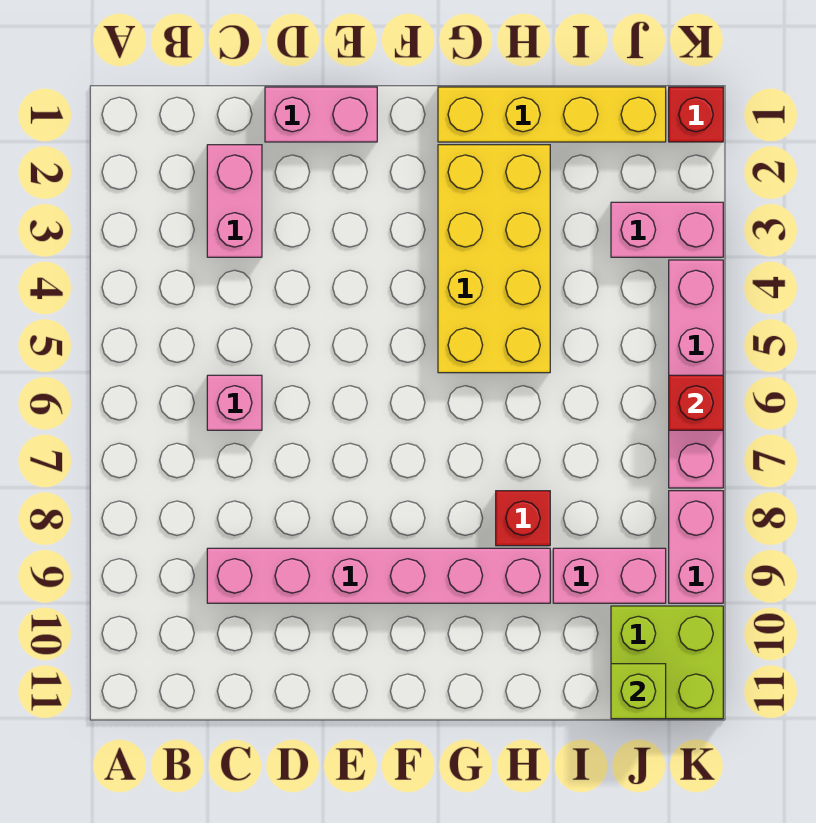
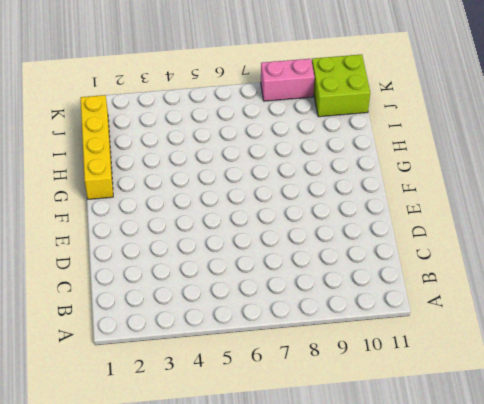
none -> pink 1x2 brick [207,145,262,257]
none -> pink 1x1 brick [207,375,262,430]
none -> pink 1x6 brick [207,548,550,603]

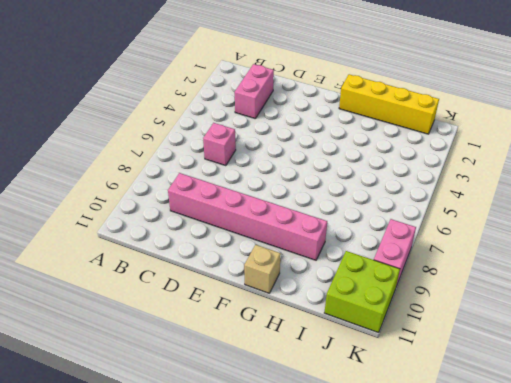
tan 1x1 brick [244,245,281,293] -> none
none -> pink 1x2 brick [265,87,377,142]
none -> yellow 2x4 brick [438,145,550,373]
none -> red 1x1 brick [496,491,550,546]

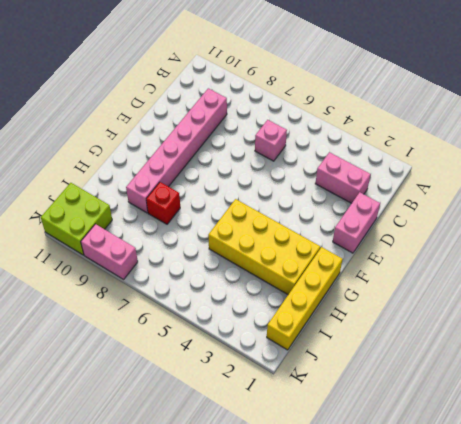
none -> pink 1x2 brick [553,548,666,603]
none -> pink 1x2 brick [611,202,723,257]
none -> red 1x1 brick [669,87,723,142]

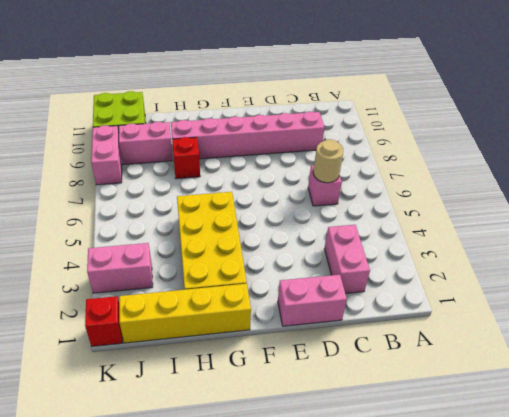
tan 1x1 round brick [313,139,343,183] -> none
none -> pink 1x4 brick [669,260,723,488]
none -> lime 1x1 brick [611,664,666,719]
none -> red 1x1 brick [669,375,723,430]

